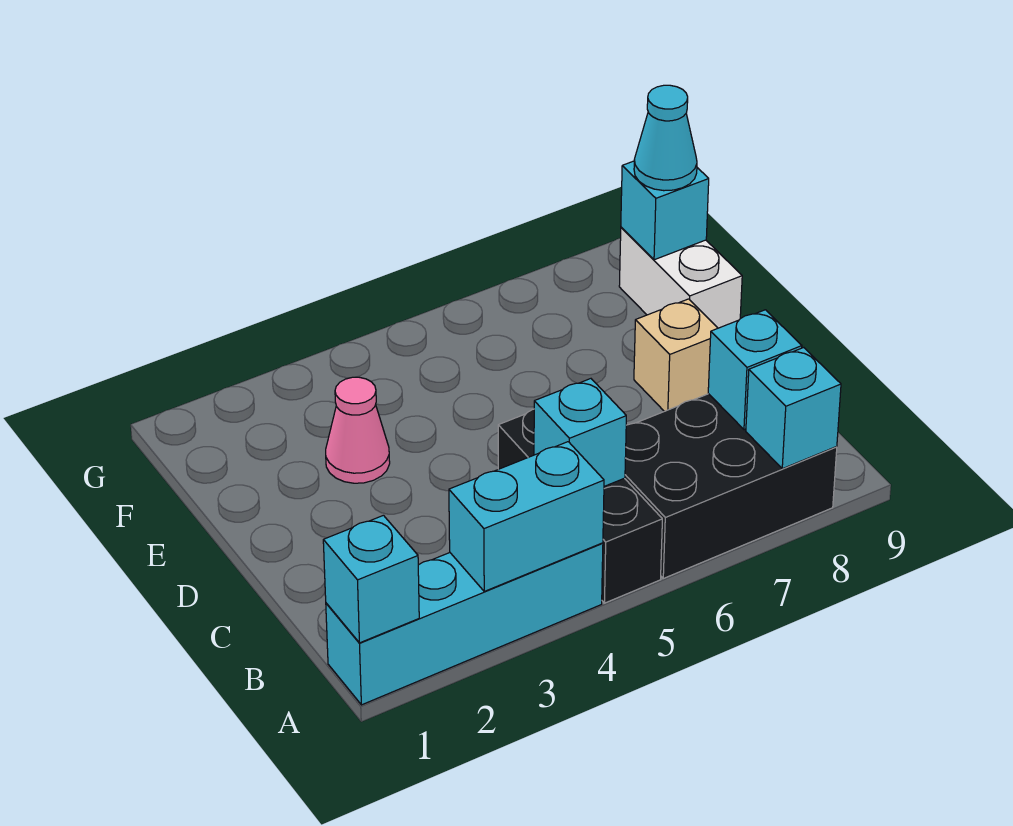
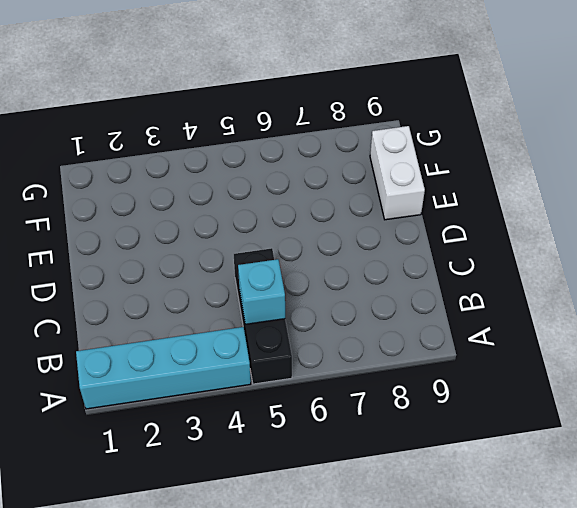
none -> black 2x3 brick [625,394,837,578]
none -> tan 1x1 brick [634,299,718,411]
none -> pink 1x1 cone [326,377,390,483]

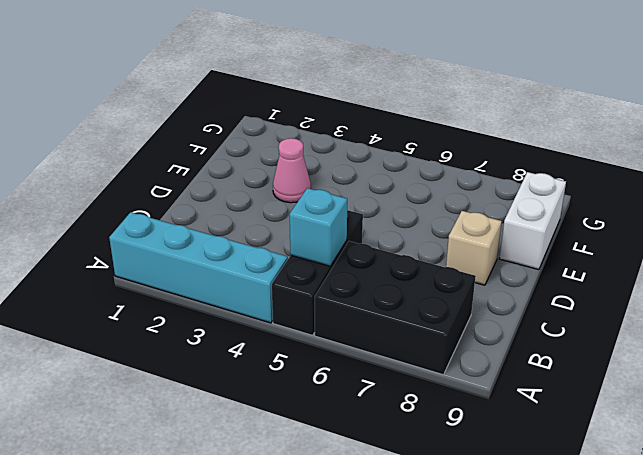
none -> cyan 1x1 brick [323,515,419,643]
none -> cyan 1x2 brick [449,442,604,591]
none -> cyan 1x1 brick [746,348,841,469]

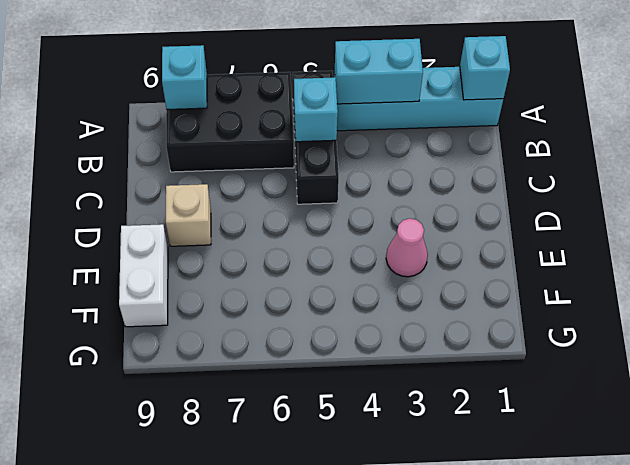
none -> cyan 1x1 brick [708,310,802,430]
none -> cyan 1x1 brick [621,161,709,260]
none -> cyan 1x1 cone [634,85,697,191]

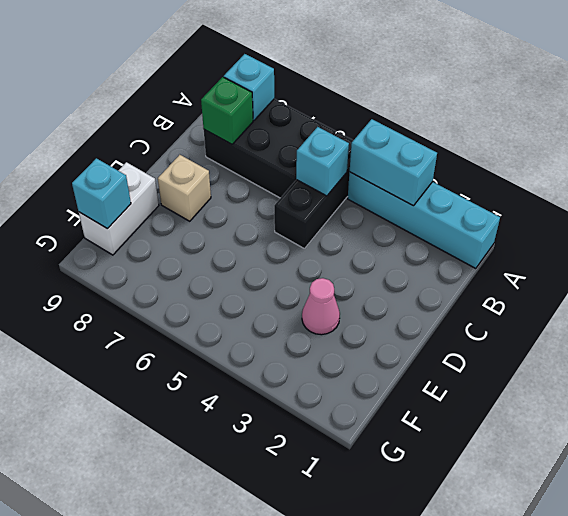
green 1x1 brick [201,77,253,144] -> cyan 1x1 brick [708,310,802,430]
none -> cyan 1x1 brick [323,515,419,643]
none -> cyan 1x1 cone [634,85,697,191]

